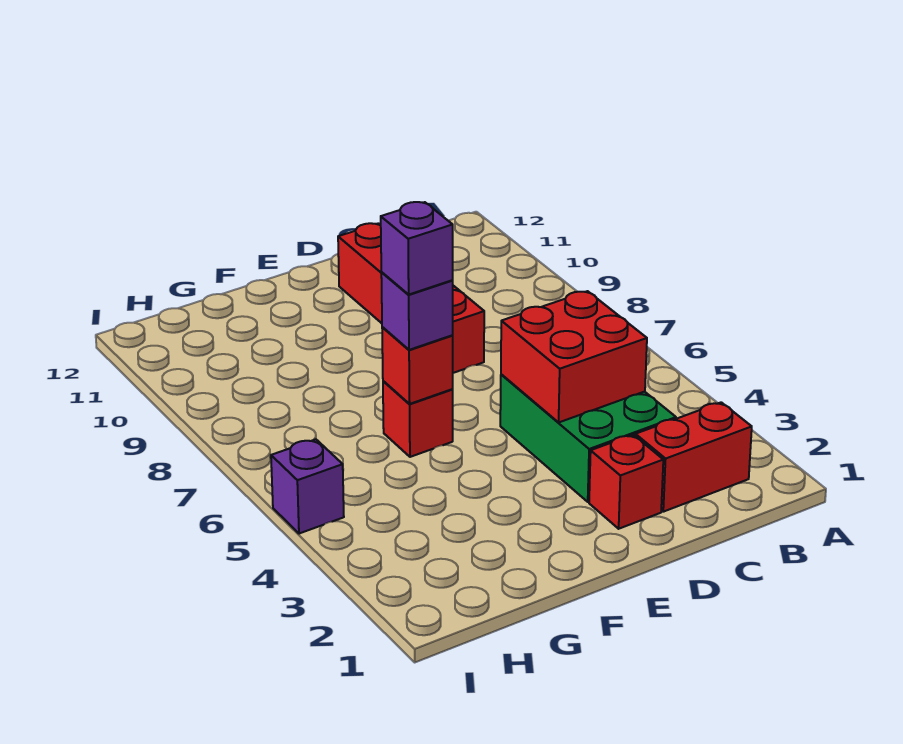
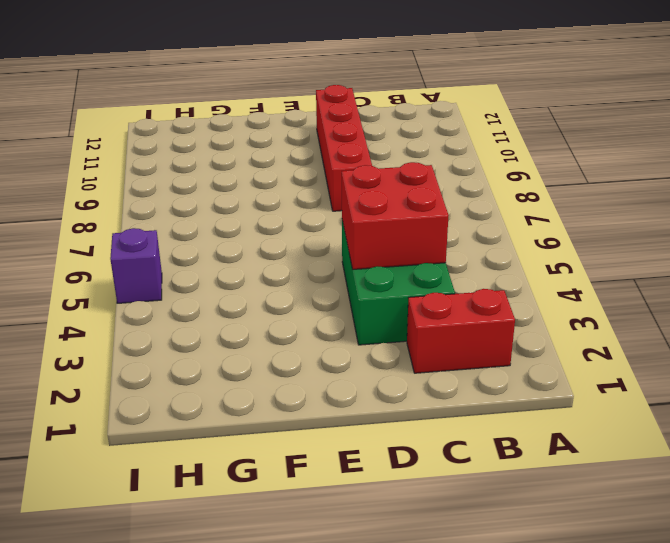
none -> red 1x1 brick [589,435,663,529]
none -> red 1x1 brick [383,381,453,457]

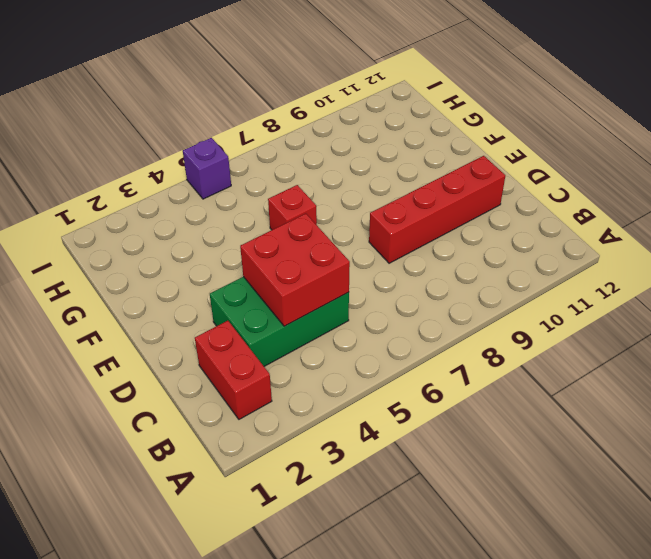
none -> red 1x1 brick [589,435,663,529]
none -> red 1x1 brick [382,327,453,404]

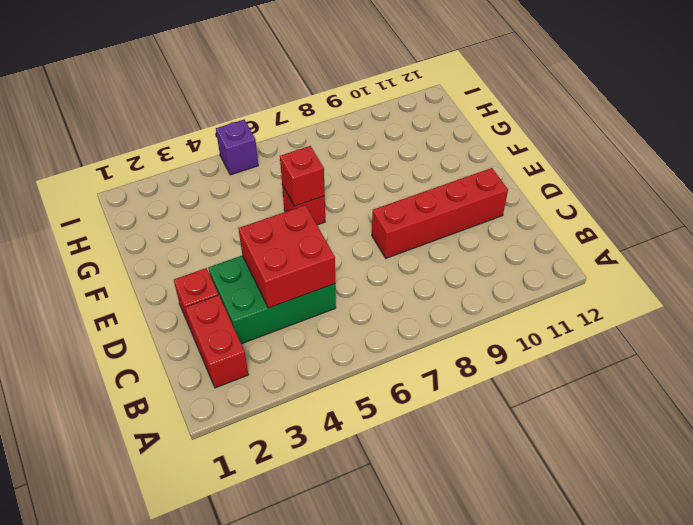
none -> purple 1x1 brick [381,273,453,350]
none -> purple 1x1 brick [381,202,453,294]

